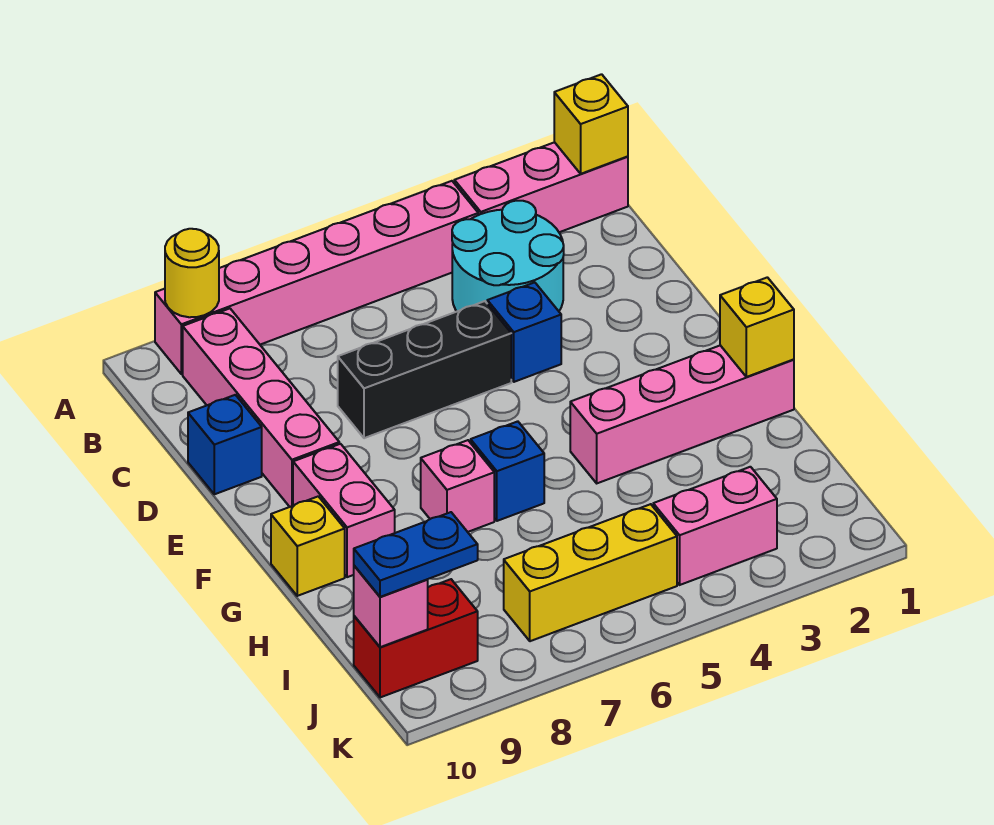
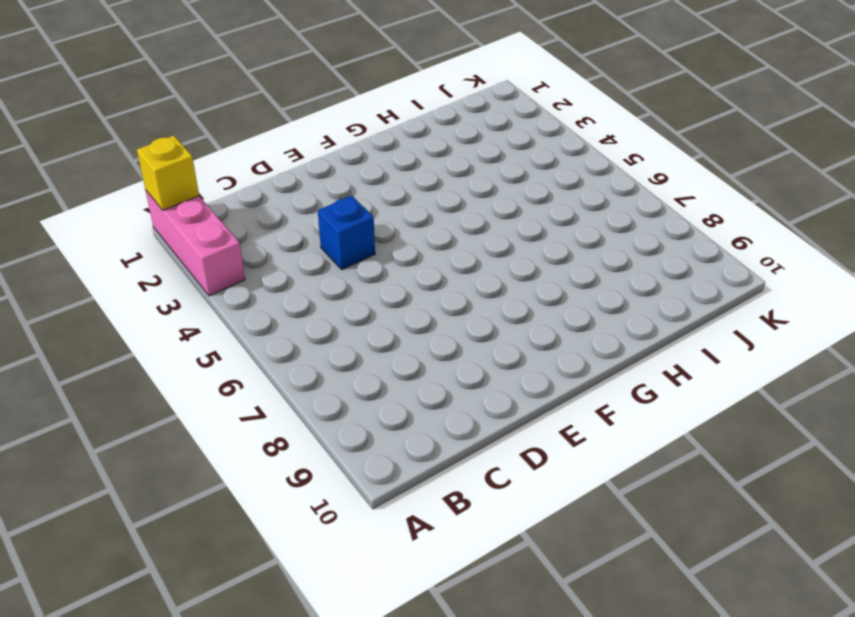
none -> pink 1x6 brick [155,181,478,374]
none -> cyan 2x2 round brick [452,201,564,311]
none -> pink 1x4 brick [183,309,339,507]

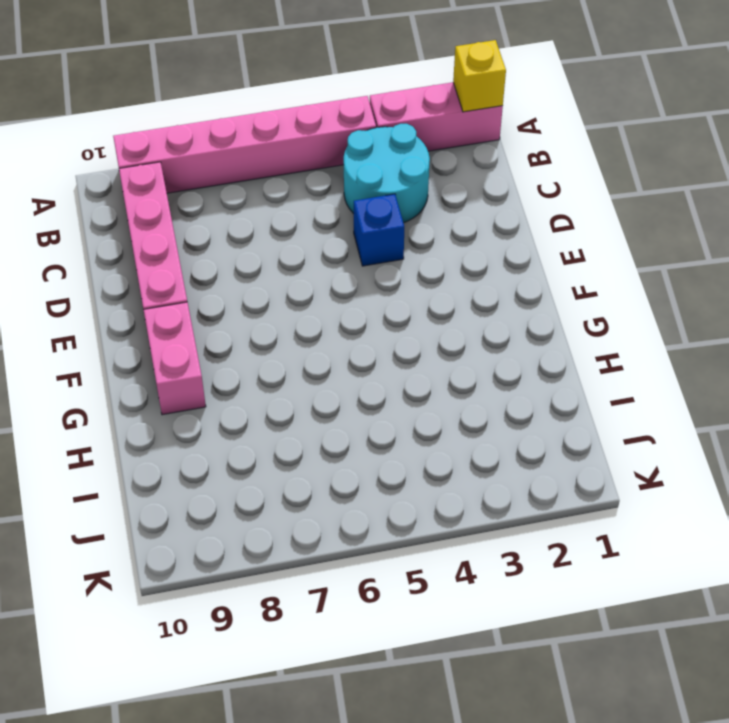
none -> black 1x3 brick [338,301,511,438]
none -> blue 1x1 brick [188,395,262,494]
none -> pink 1x4 brick [570,345,794,483]

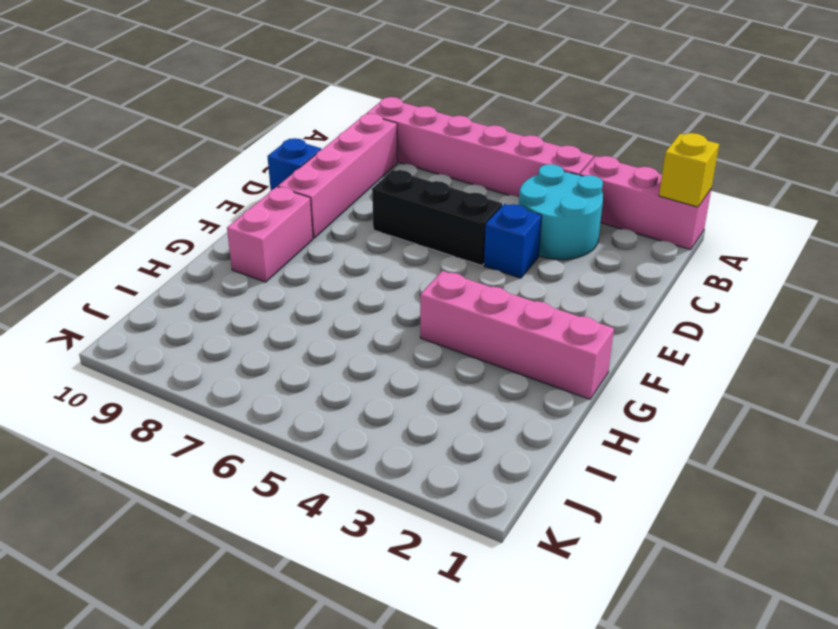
none -> blue 1x1 brick [471,421,544,521]
none -> pink 1x1 brick [421,440,494,532]
none -> yellow 1x1 brick [271,496,345,596]

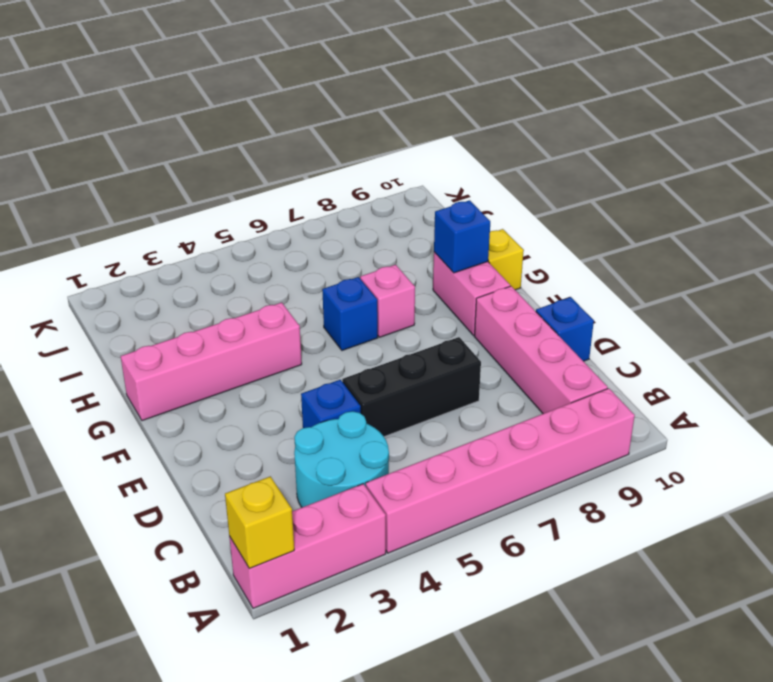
blue 1x1 brick [434,200,490,273] -> none
none -> pink 1x2 brick [653,467,777,585]
none -> yellow 1x3 brick [504,504,677,641]
none -> red 1x2 brick [354,579,478,698]

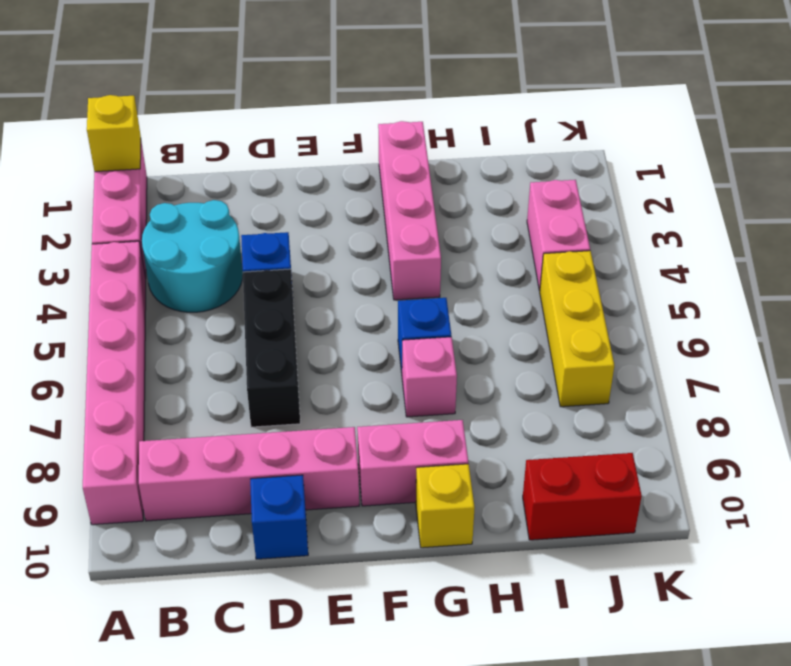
red 1x2 brick [523,453,642,540] -> red 1x2 brick turned to [354,579,478,698]
none -> yellow 1x1 round brick [165,229,219,317]
none -> yellow 1x1 brick [720,277,794,377]
none -> pink 1x1 brick [354,566,428,647]

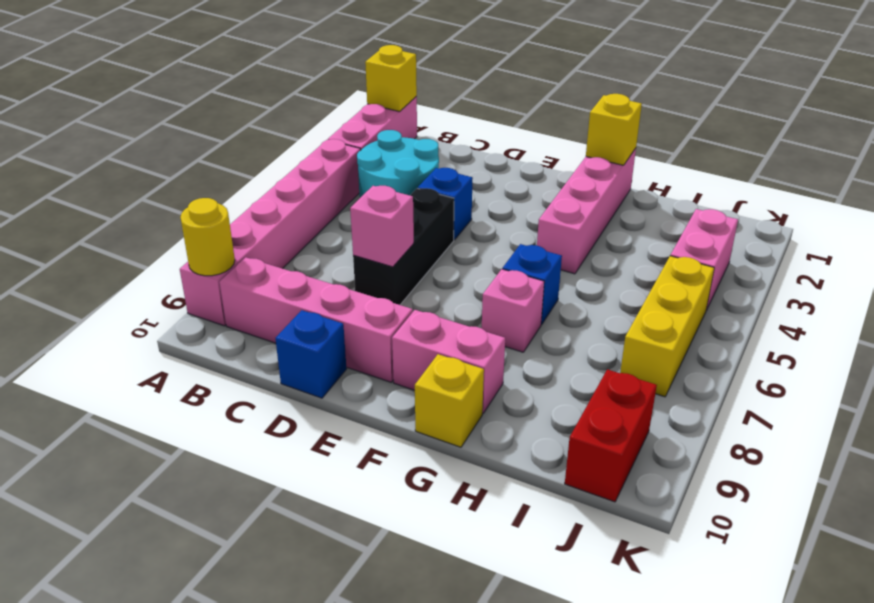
pink 1x1 brick [350,186,414,267] -> pink 1x1 brick moved to [354,566,428,647]
none -> blue 1x2 plate [354,512,478,597]

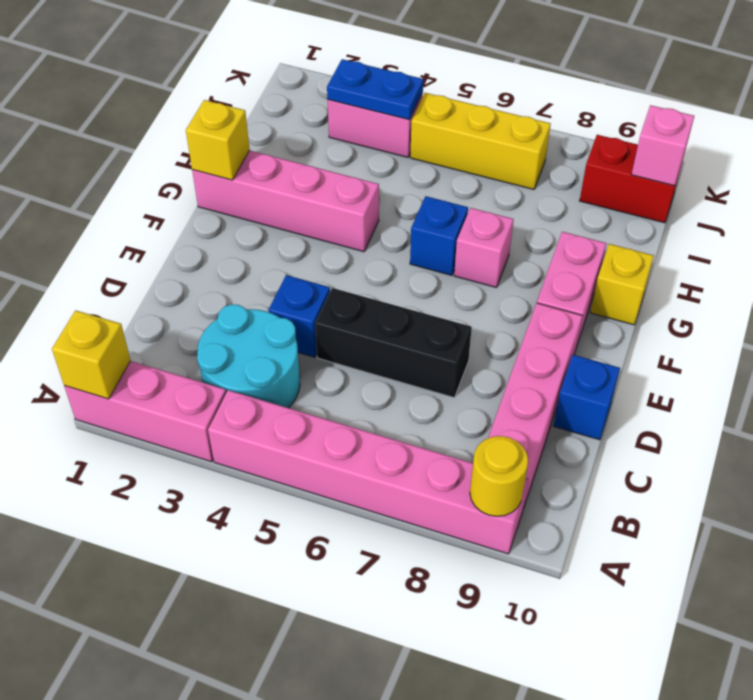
blue 1x2 plate [327,59,423,120] -> blue 1x2 plate moved to [354,512,478,597]

